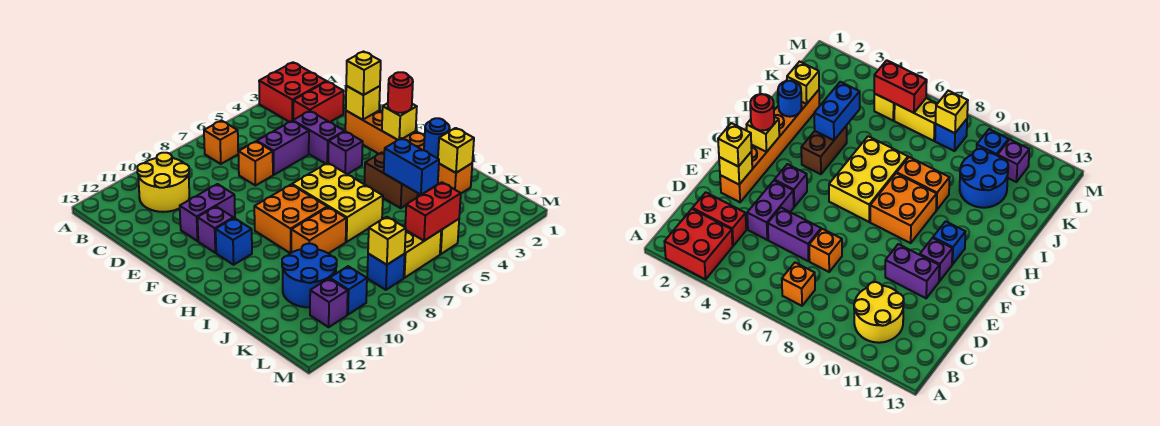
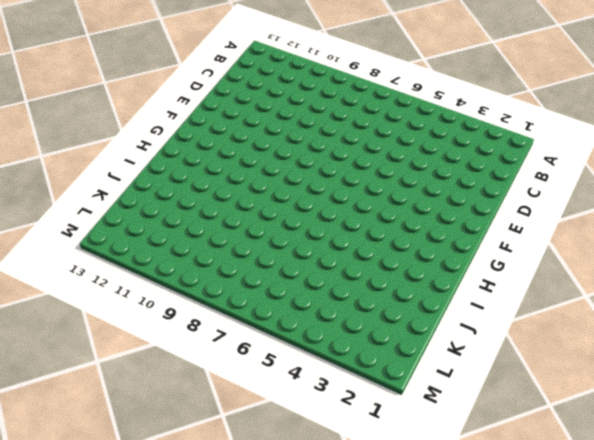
none -> red 2x2 brick [259,62,326,122]
none -> orange 1x1 brick [204,121,238,164]
none -> yellow 2x2 round brick [137,153,189,212]
none -> red 1x2 brick [293,82,344,122]

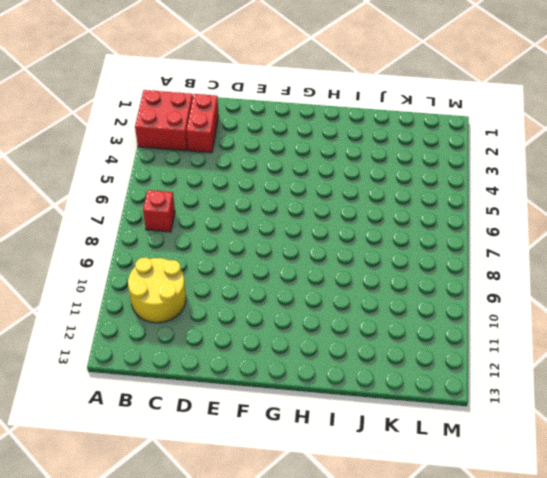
red 1x1 brick [143,190,175,232] -> orange 1x1 brick [204,121,238,164]
none -> purple 1x2 brick [293,111,344,164]
none -> purple 1x2 brick [257,121,309,175]
none -> orange 1x1 brick [238,141,273,186]
none -> orange 1x6 brick [345,111,472,193]

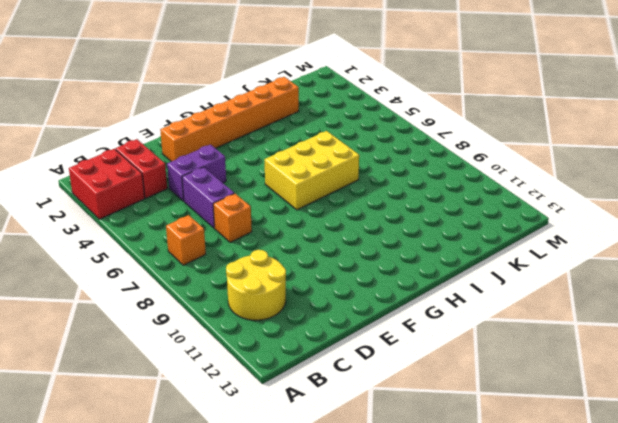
none -> purple 1x2 brick [180,184,235,241]
none -> purple 1x1 brick [328,131,363,174]
none -> purple 1x1 brick [198,207,233,253]
none -> orange 2x2 brick [254,185,327,253]

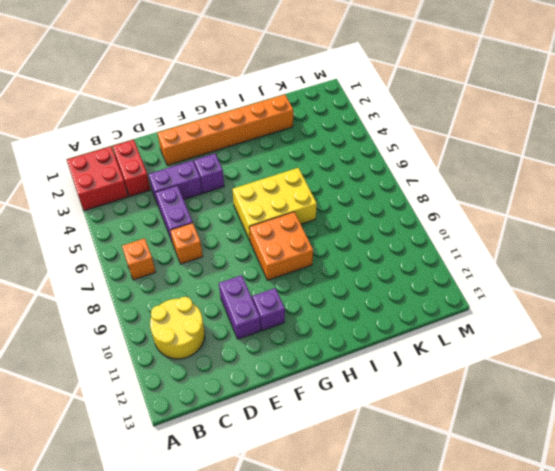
none -> blue 1x1 brick [216,218,252,265]
none -> brown 1x2 brick [364,153,418,208]
none -> orange 1x2 brick [291,207,346,254]
none -> blue 2x2 round brick [282,244,337,307]

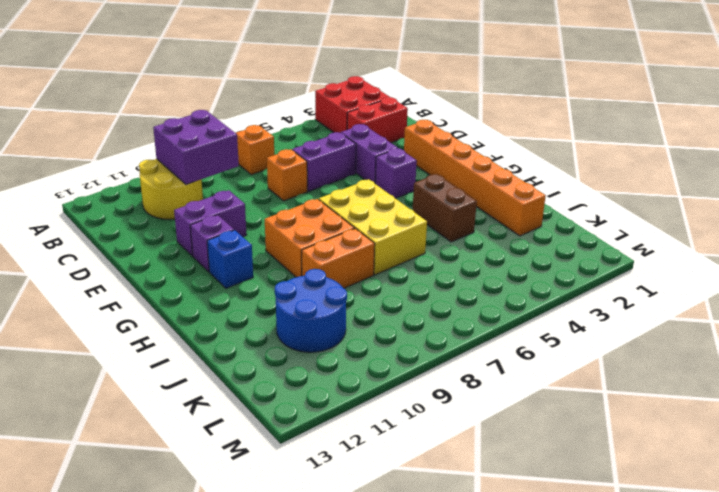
purple 2x2 brick [153,110,239,185] -> none
none -> yellow 1x1 brick [440,219,459,254]
none -> yellow 1x2 brick [404,230,441,278]
none -> blue 1x1 brick [367,254,405,290]
none -> blue 1x1 brick [330,266,367,315]

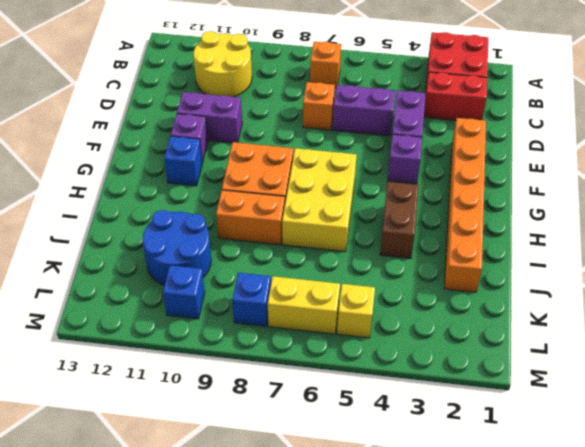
none -> purple 1x1 brick [310,278,348,327]
none -> yellow 1x1 brick [346,86,380,120]
none -> yellow 1x1 brick [382,103,417,140]
none -> blue 1x1 round brick [424,118,450,158]

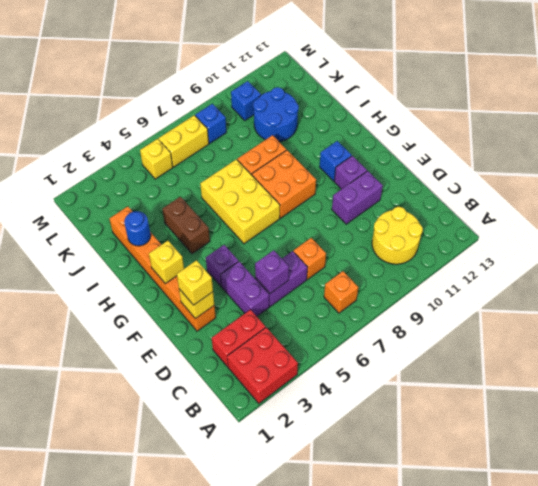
purple 1x1 brick [255,250,289,293] -> purple 1x1 brick moved to [310,278,348,327]
none -> blue 1x2 brick [384,138,439,195]
none -> yellow 1x1 brick [438,128,474,173]
none -> red 1x2 brick [405,182,461,241]
none -> yellow 1x1 brick [368,217,406,265]

